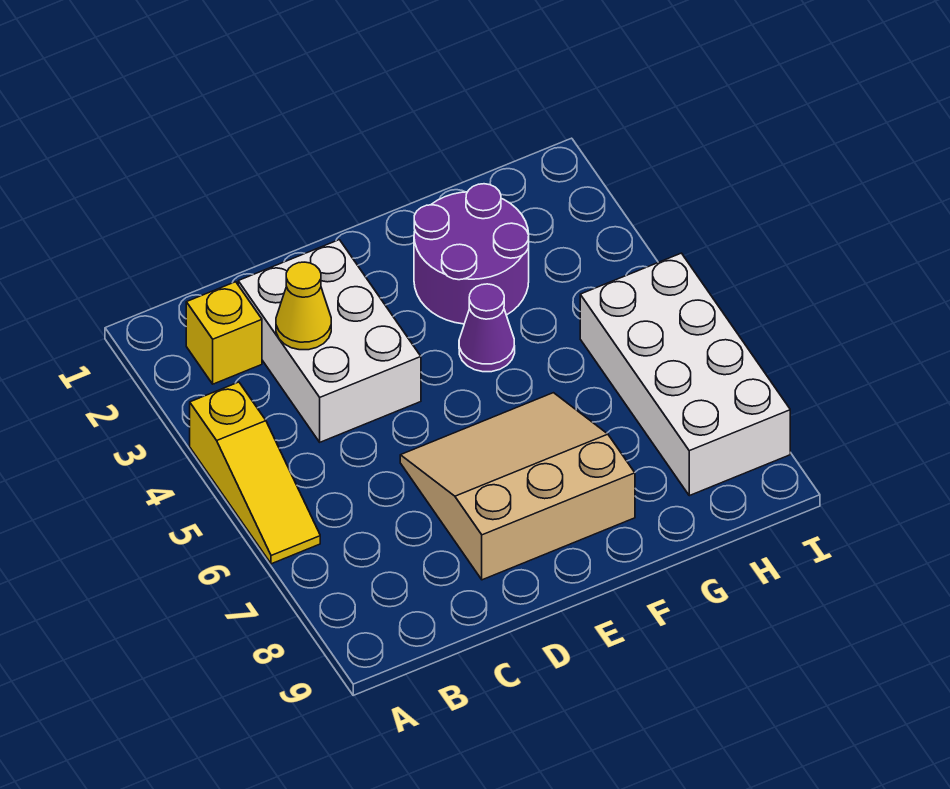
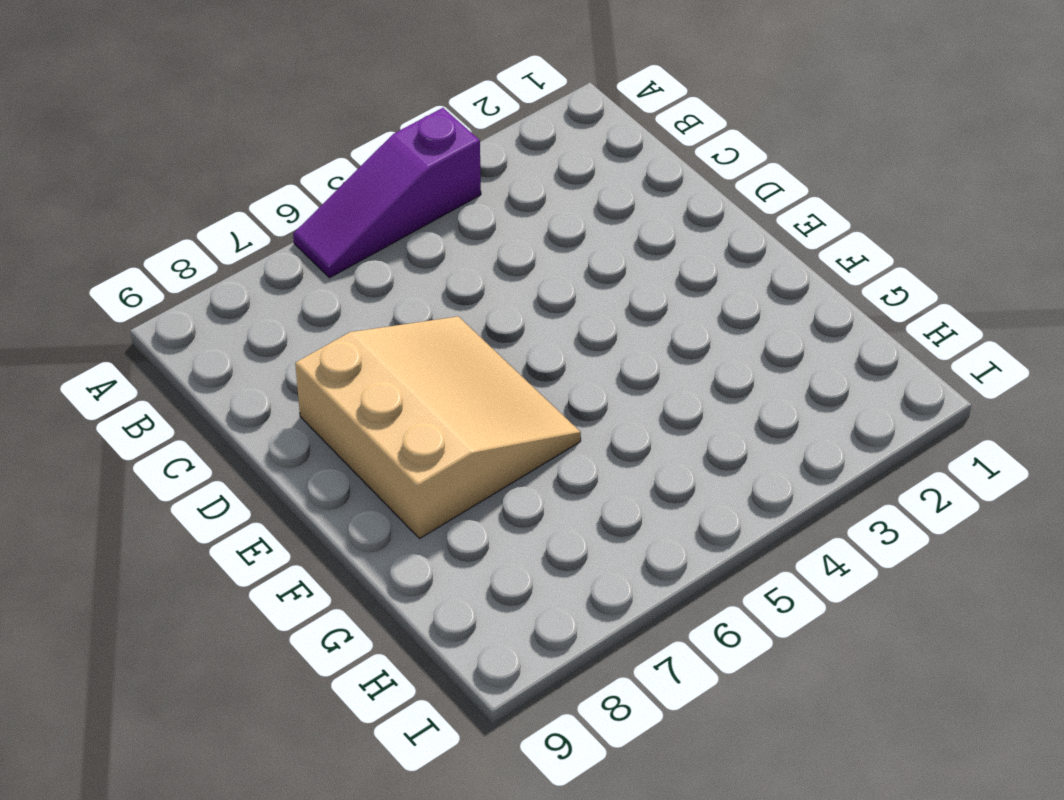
purple 1x3 slope [293,108,481,278] -> yellow 1x3 slope [190,382,320,564]
none -> yellow 1x1 brick [186,282,262,384]
none -> white 2x3 brick [238,240,421,442]

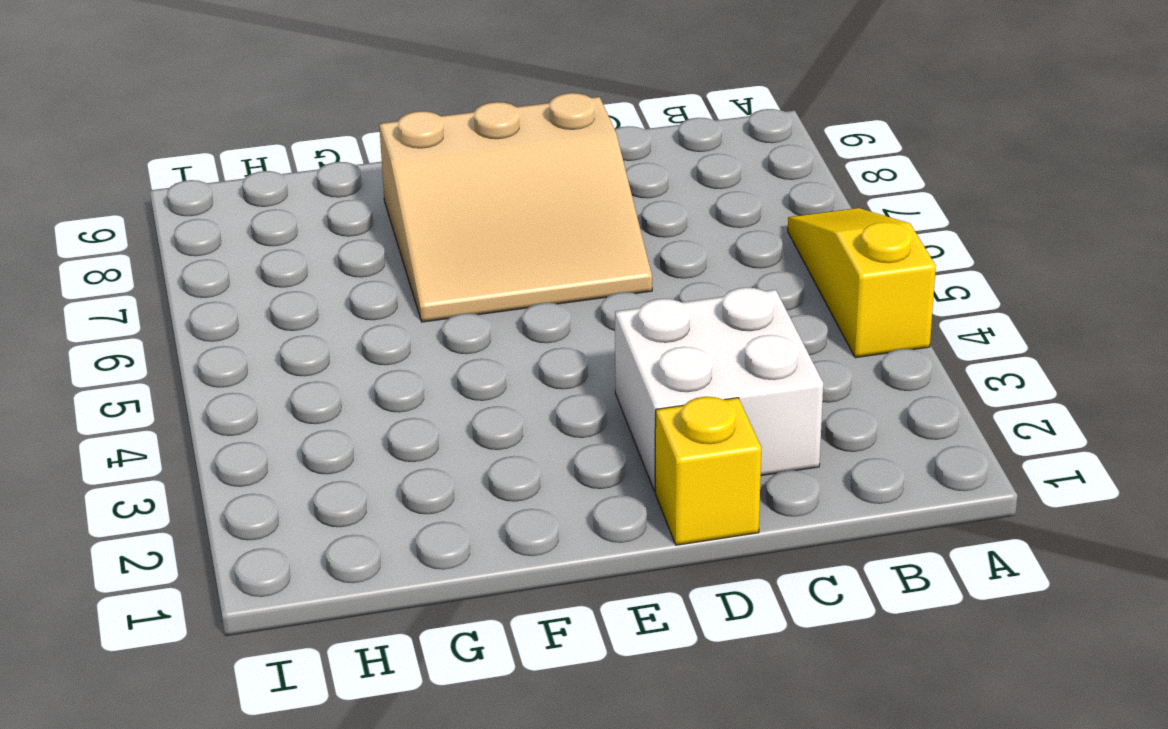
white 2x2 brick [615,287,823,491] -> white 2x3 brick [238,240,421,442]
yellow 1x1 brick [655,397,761,545] -> yellow 1x1 brick moved to [186,282,262,384]
none -> purple 2x2 round brick [414,184,529,324]
none -> purple 1x1 cone [459,284,515,372]

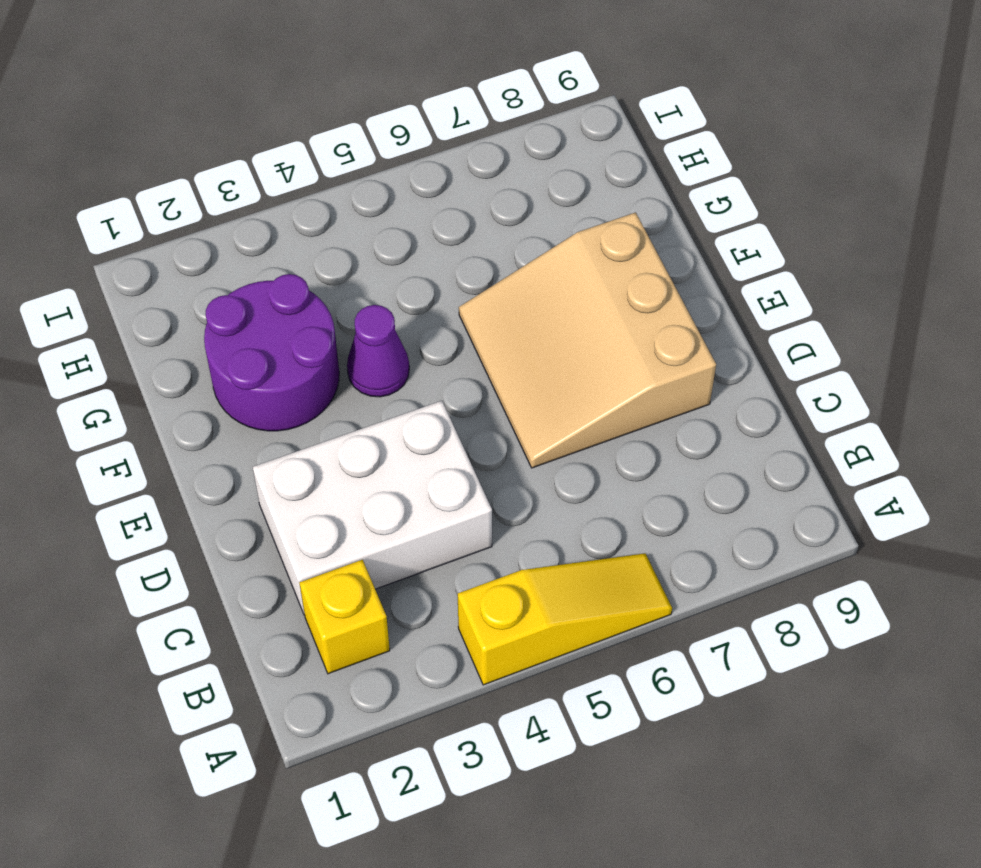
none -> white 2x4 brick [580,253,790,496]
none -> yellow 1x1 cone [276,262,331,350]

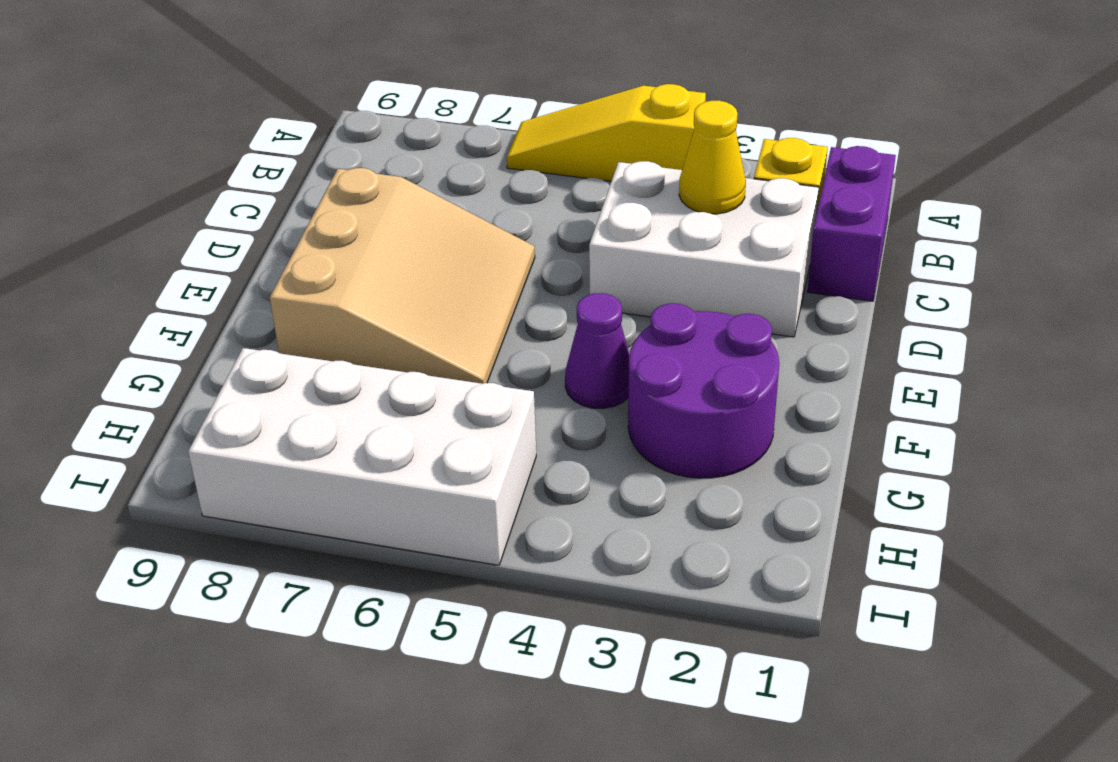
purple 1x2 brick [807,146,896,301] -> none

